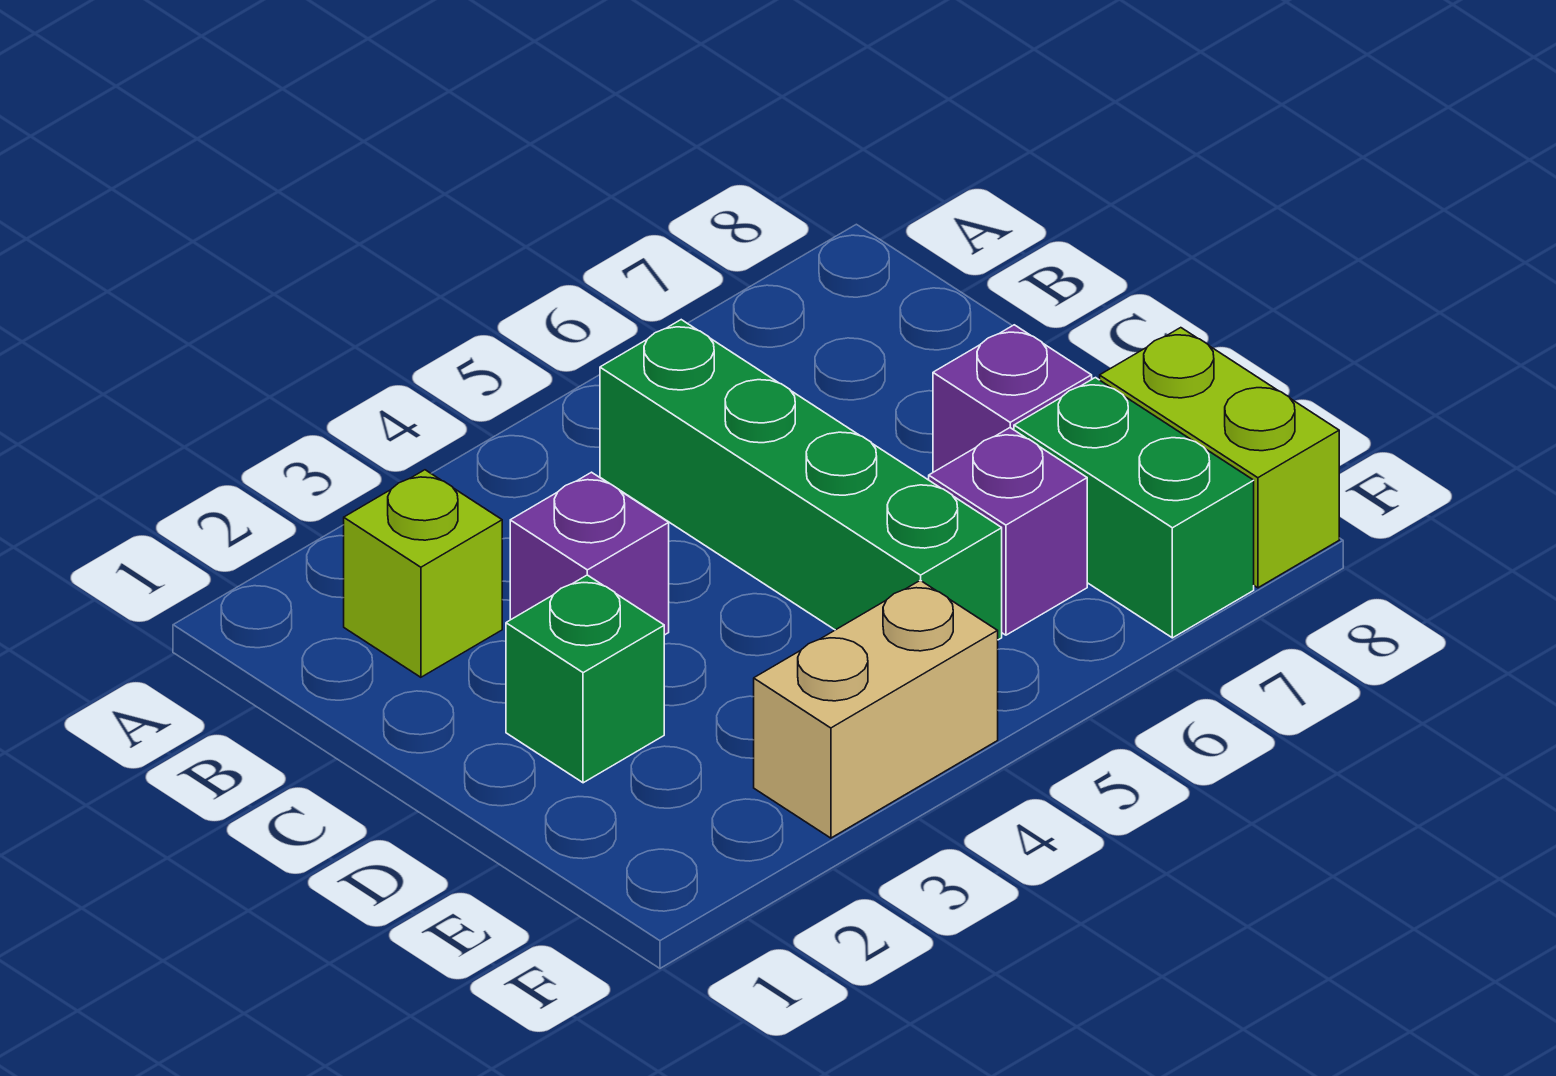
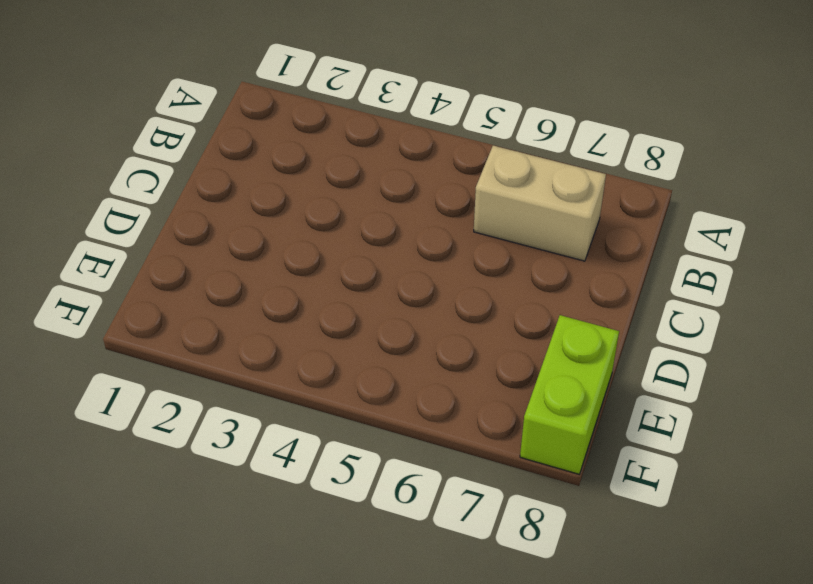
tan 1x2 brick [474,146,606,261] -> tan 1x2 brick moved to [754,580,998,838]
none -> lime 1x1 brick [344,470,502,677]
none -> green 1x4 brick [600,320,1002,640]

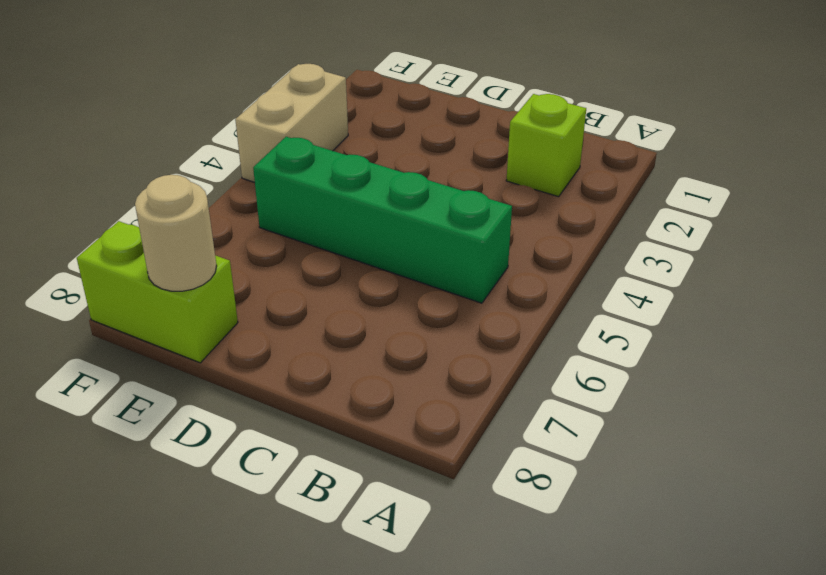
tan 1x1 round brick [135,175,217,291] -> none
none -> purple 1x1 brick [510,472,669,635]
none -> green 1x1 brick [506,575,664,783]

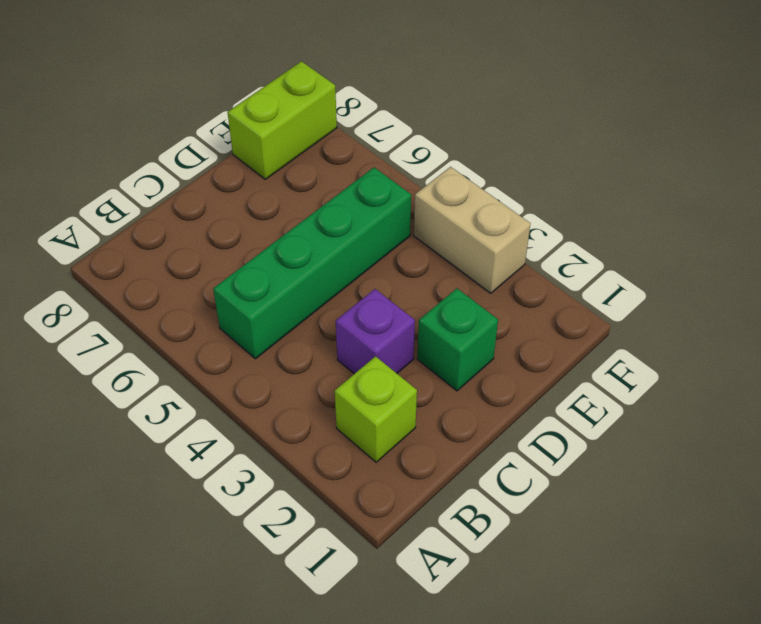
none -> purple 1x1 brick [933,325,1092,472]
none -> purple 1x1 brick [929,428,1087,635]

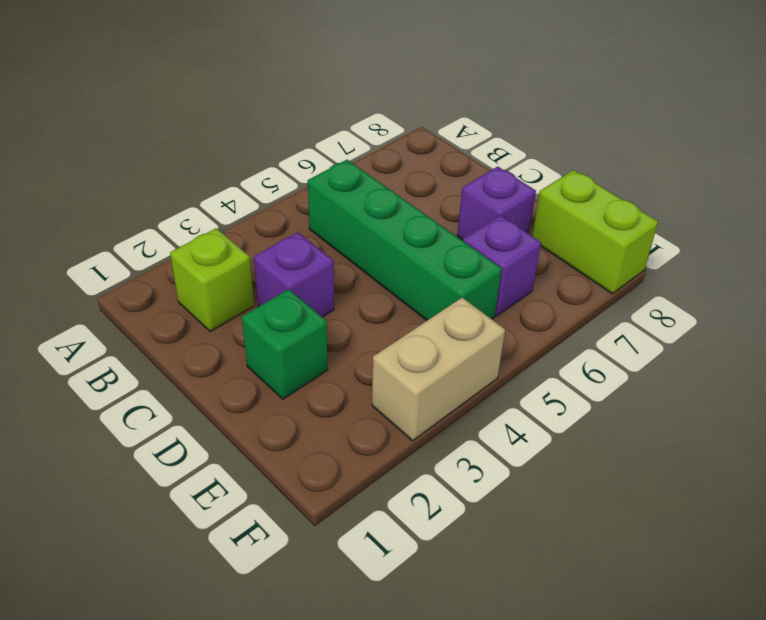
none -> green 1x2 brick [1014,378,1254,638]

